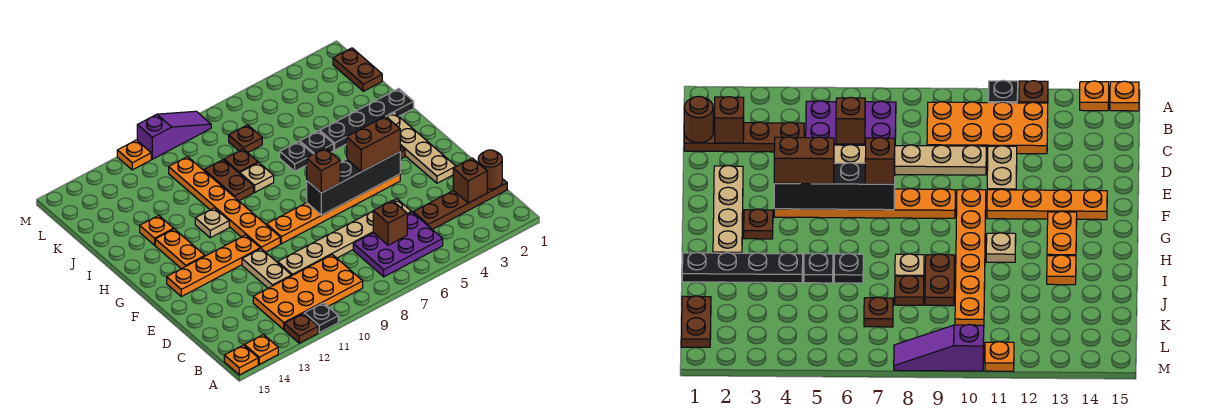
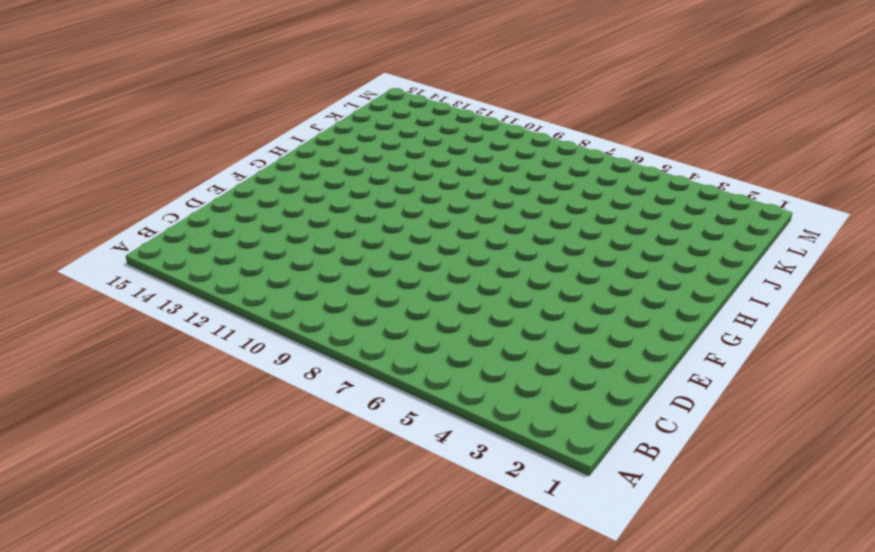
none -> black 1x1 plate [304,303,338,333]
none -> brown 1x1 plate [284,313,318,343]
none -> orange 1x1 plate [244,335,278,364]
none -> orange 1x1 plate [224,345,258,375]

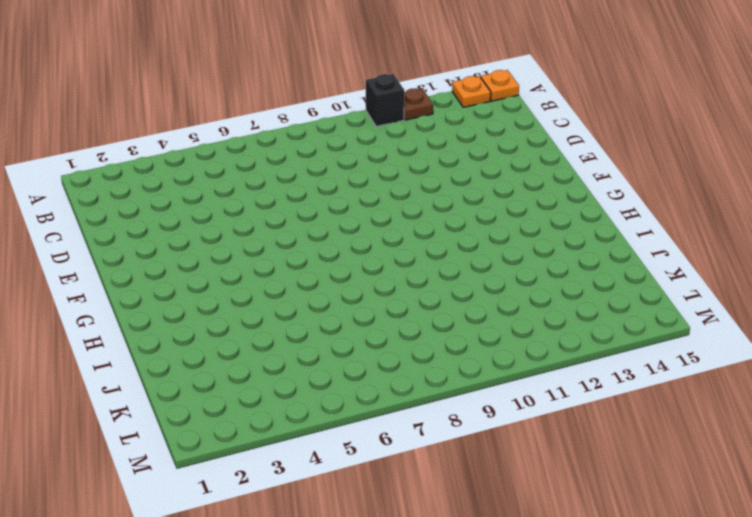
black 1x1 brick [366,74,404,126] -> black 1x1 plate [304,303,338,333]
none -> purple 2x3 plate [353,212,443,277]
none -> orange 2x4 plate [253,255,363,330]
none -> brown 1x4 plate [413,179,507,229]
none -> tan 1x6 plate [278,199,412,275]

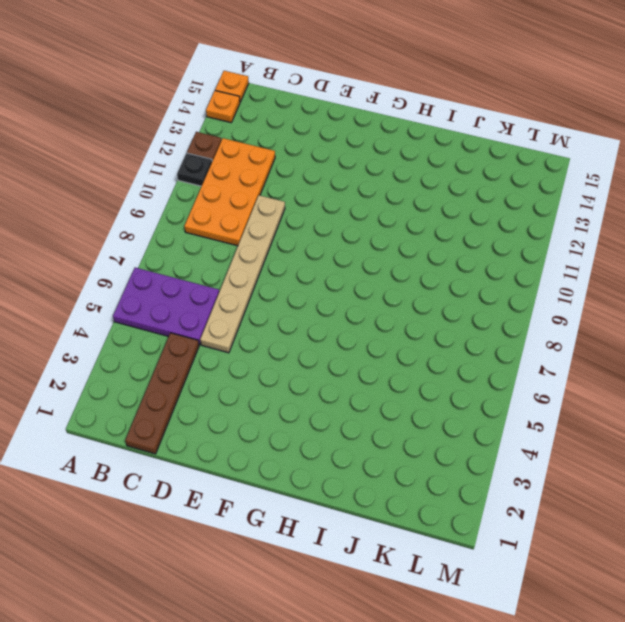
purple 2x3 plate [113,268,219,345] -> purple 2x3 plate turned to [353,212,443,277]
none -> tan 1x2 plate [242,249,292,288]
none -> tan 1x4 plate [387,113,456,183]
none -> orange 1x6 plate [267,174,400,244]
none -> orange 1x6 plate [169,157,280,252]

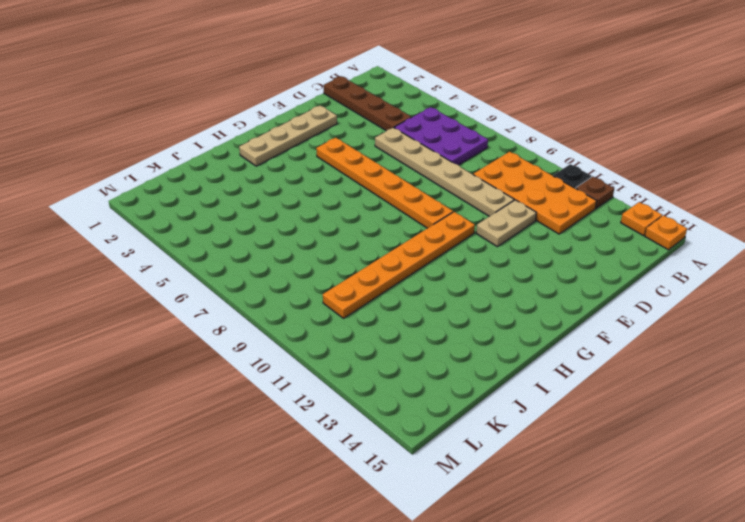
none -> orange 1x4 plate [167,235,260,297]
none -> brown 1x1 plate [744,209,773,239]
none -> orange 1x2 plate [155,229,205,269]
none -> tan 1x1 plate [195,208,229,238]

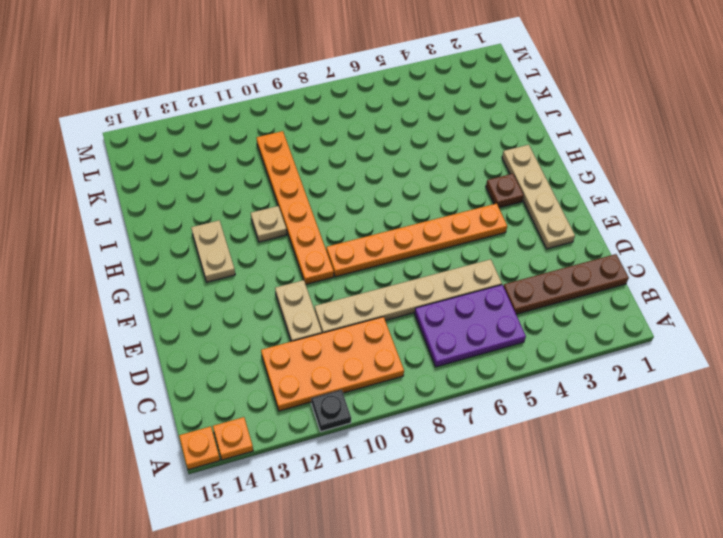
tan 1x2 plate [191,220,235,282] -> orange 1x2 plate [155,229,205,269]
none -> brown 1x1 plate [284,313,318,343]
none -> orange 1x4 plate [167,235,260,297]
none -> black 1x4 plate [320,89,414,150]
none -> black 1x1 plate [300,131,334,154]

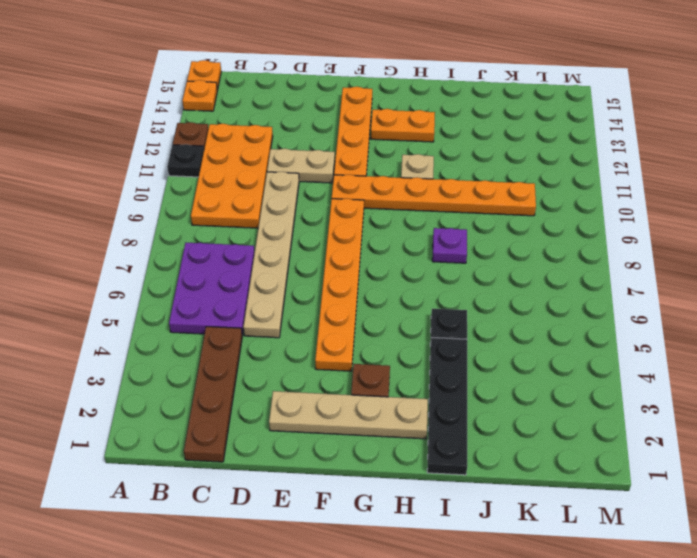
purple 1x1 plate [432,228,467,263] -> tan 1x1 plate [240,163,274,192]
none -> black 1x1 plate [280,141,313,171]
none -> brown 1x2 plate [204,160,254,201]
none -> orange 1x1 plate [140,215,174,245]
none -> brown 1x1 plate [224,149,258,174]

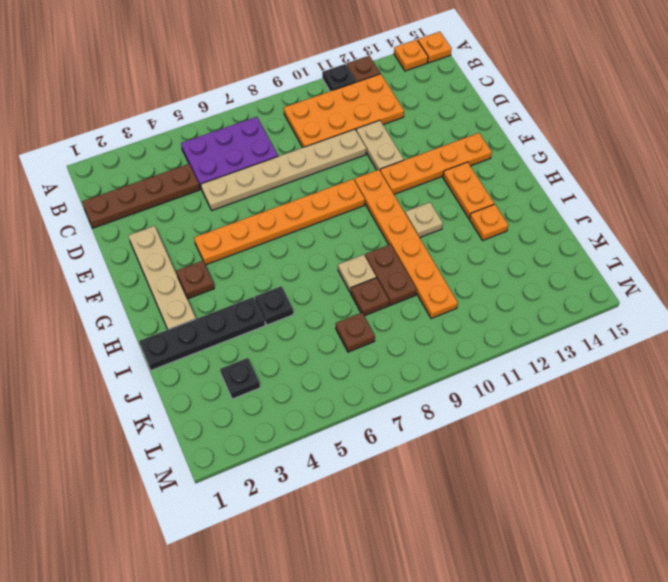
black 1x1 plate [220,358,260,399] -> black 1x1 plate moved to [280,141,313,171]
none -> brown 1x2 plate [333,48,382,91]
none -> purple 1x3 slope [137,111,211,159]
none -> orange 1x1 plate [117,140,151,170]
none -> brown 1x1 round brick [478,150,502,189]

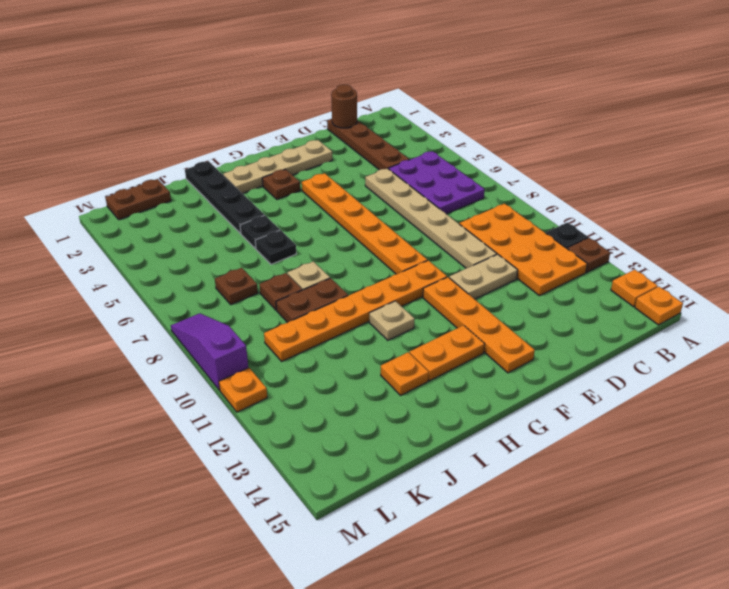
none -> brown 1x1 brick [453,158,487,203]
none -> brown 1x1 brick [373,200,407,245]
none -> black 1x4 brick [307,152,400,215]
none -> brown 1x2 brick [347,116,400,172]

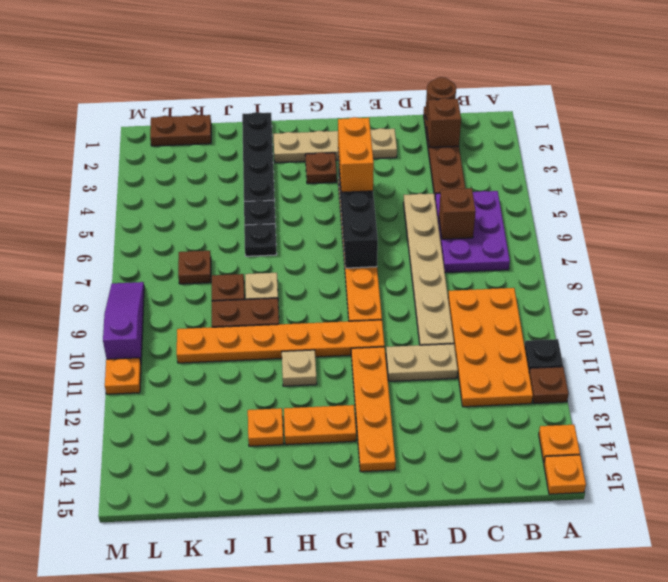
orange 1x2 brick [338,117,374,192] -> brown 1x2 brick [347,116,400,172]
none -> brown 1x1 brick [307,148,340,193]

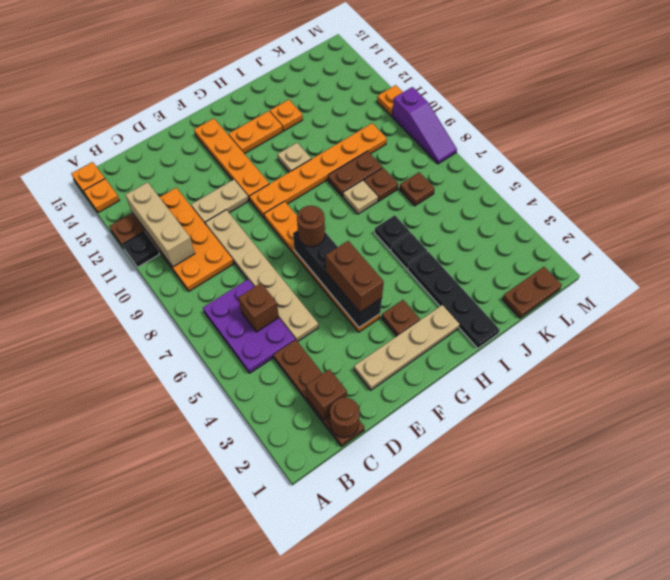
tan 1x3 brick [126,182,195,267] -> none
brown 1x1 round brick [297,206,325,247] -> brown 1x1 brick [307,148,340,193]

